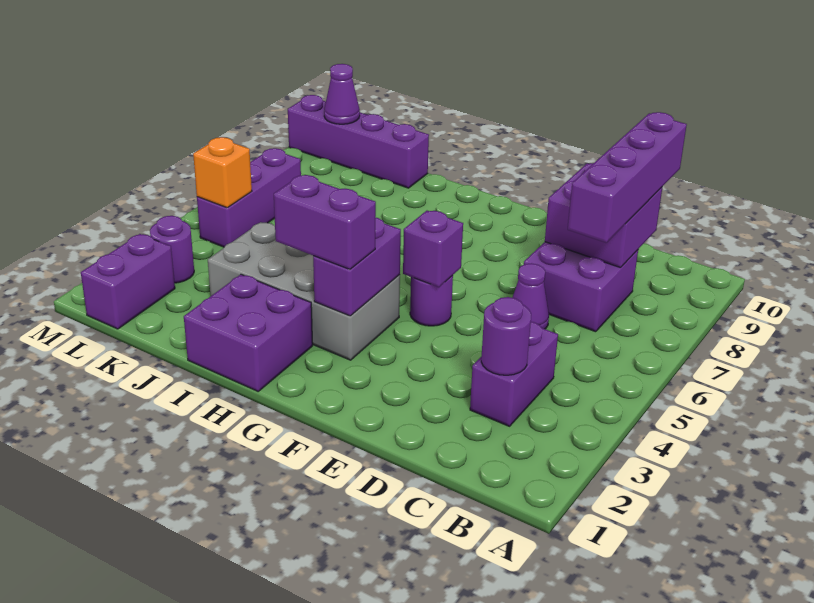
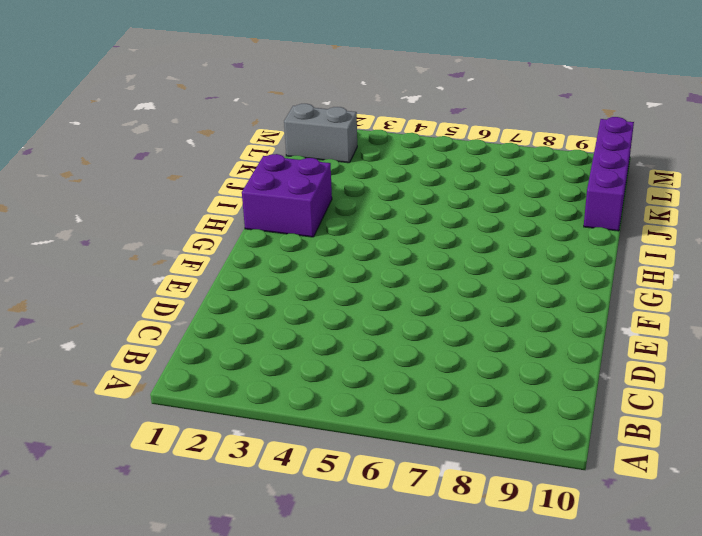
grey 1x2 brick [284,104,357,163] -> purple 1x2 brick [81,234,175,329]
none -> purple 1x2 brick [470,322,558,426]
none -> purple 2x2 brick [524,242,638,332]
none -> purple 1x1 cone [512,263,549,329]

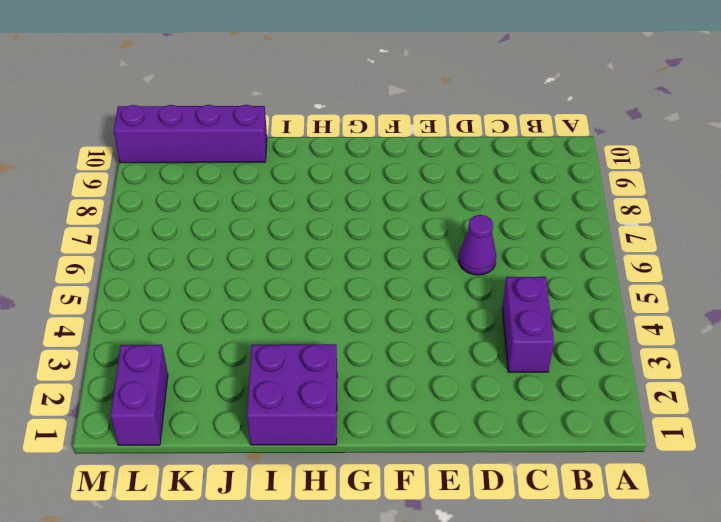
none -> purple 2x2 brick [524,242,638,332]
none -> purple 1x1 round brick [410,275,453,326]
none -> grey 2x4 brick [208,222,400,360]

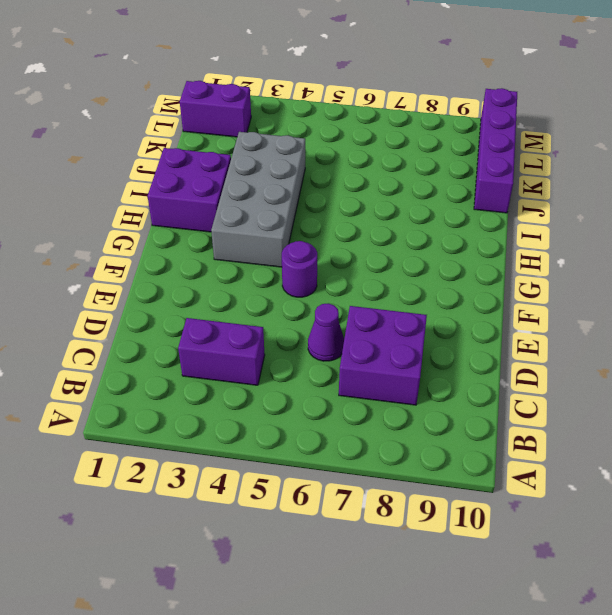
none -> purple 1x1 round brick [150,216,194,283]
none -> purple 1x3 brick [197,148,301,247]
none -> purple 1x1 round brick [481,297,531,375]

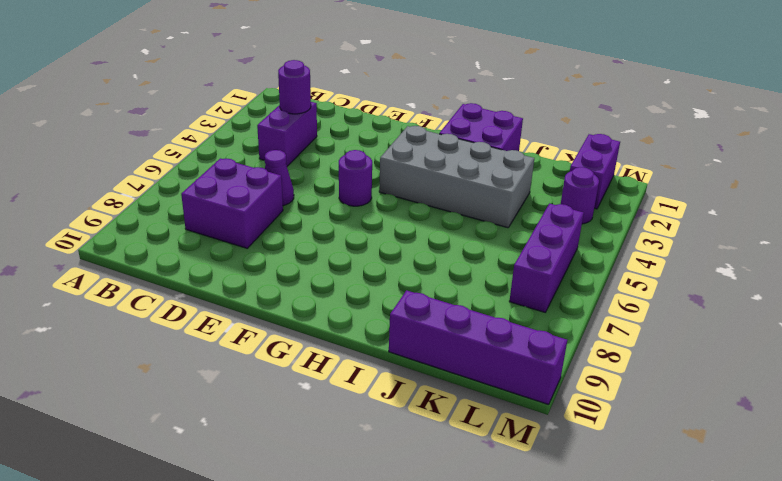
none -> purple 2x2 brick [545,163,662,268]
none -> purple 1x1 brick [403,211,463,287]
none -> purple 1x2 brick [313,217,401,316]

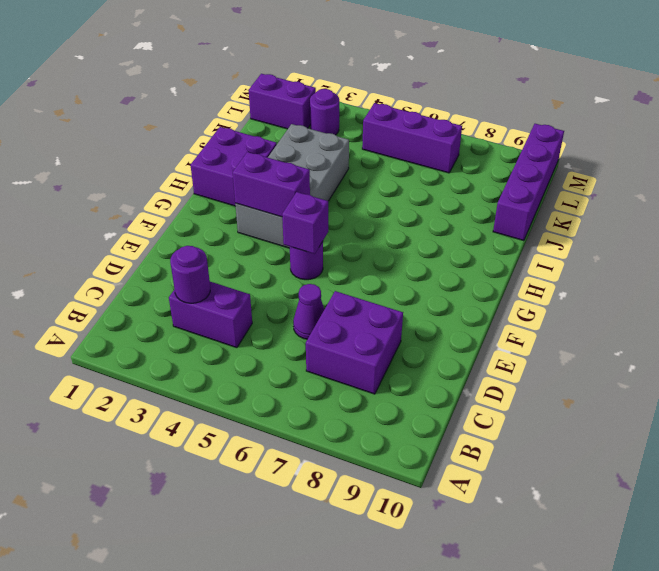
none -> purple 2x2 brick [545,163,662,268]
none -> orange 1x1 brick [193,137,252,208]
none -> purple 1x1 cone [324,64,360,124]

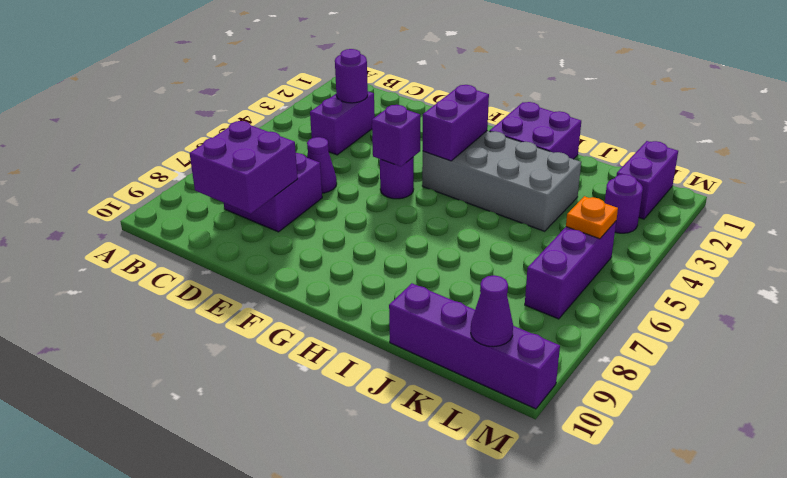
orange 1x1 plate [566,196,618,239] -> orange 1x1 brick [193,137,252,208]
none -> purple 1x4 brick [568,112,687,243]
none -> purple 1x2 brick [274,175,376,269]

